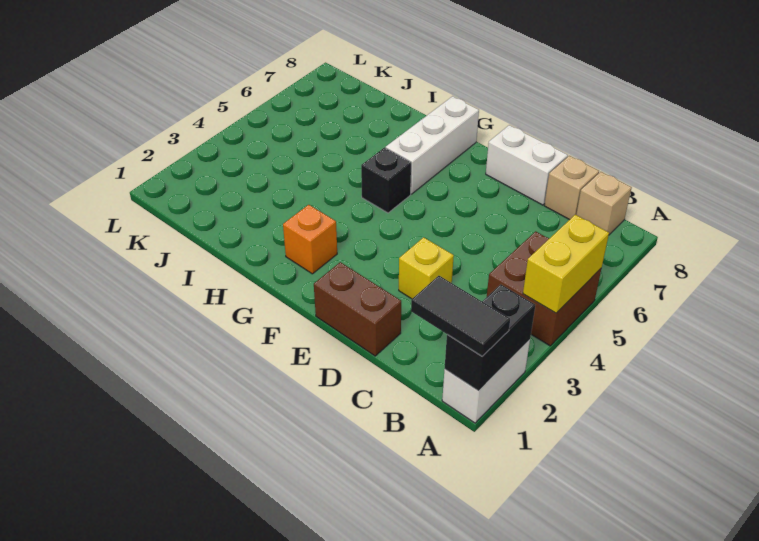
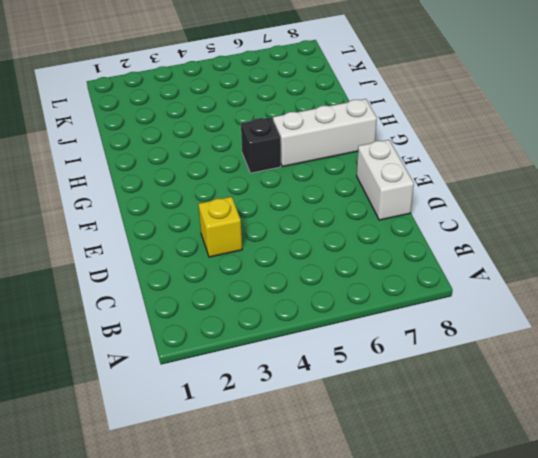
none -> white 1x2 brick [442,340,530,423]
none -> brown 2x2 brick [487,231,602,346]
none -> tan 1x1 brick [576,172,632,235]

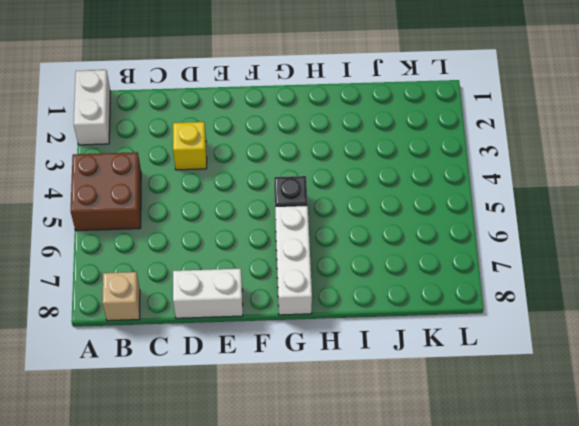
none -> tan 1x1 brick [544,156,599,220]
none -> brown 1x2 brick [314,262,401,356]
none -> orange 1x1 brick [283,205,337,274]

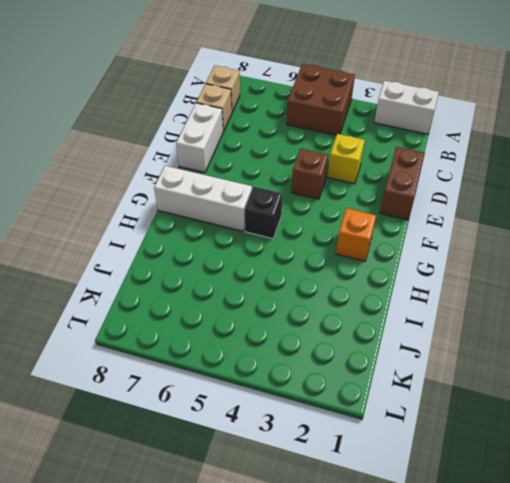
brown 1x1 brick [291,149,328,199] -> none
none -> black 1x2 brick [445,284,535,391]
none -> yellow 1x2 brick [523,215,609,313]
none -> black 1x2 tile [411,276,510,356]

